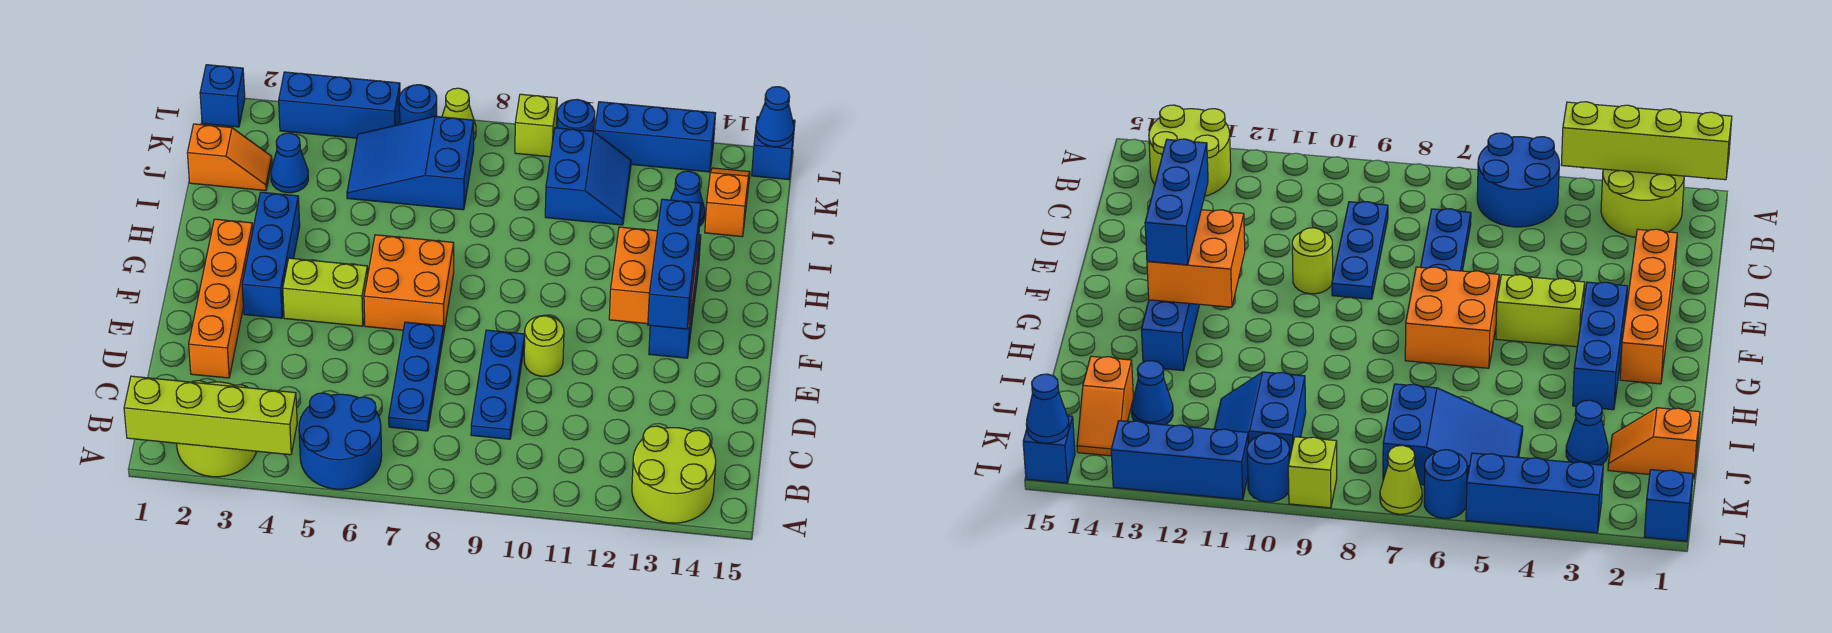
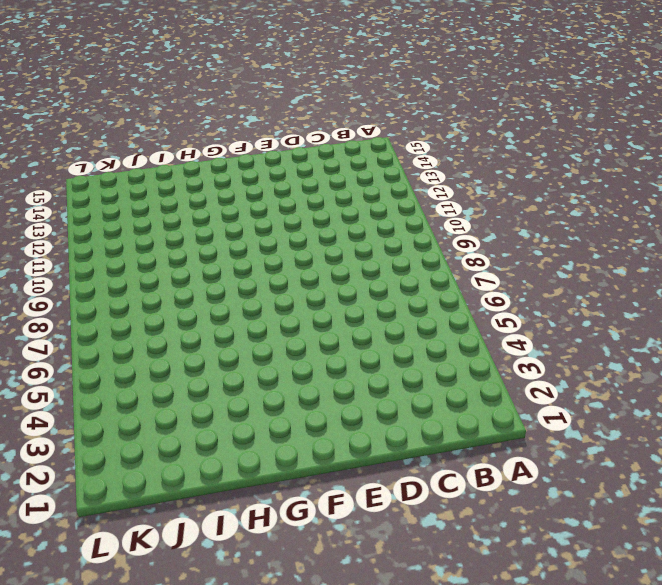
none -> lime 2x2 round brick [177,381,257,477]
none -> blue 2x2 round brick [299,393,382,489]
none -> lime 2x2 round brick [632,426,716,523]

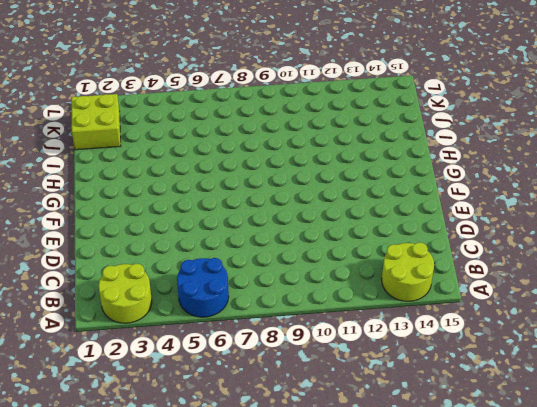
lime 2x2 brick [71,94,121,150] -> orange 1x2 slope [187,124,272,191]
none -> blue 1x3 plate [389,322,443,431]
none -> blue 1x3 plate [471,330,525,439]
none -> orange 1x4 brick [189,219,253,378]

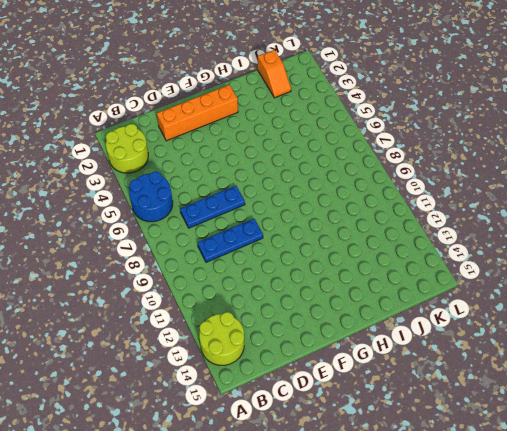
none -> lime 1x1 round brick [524,316,564,376]
none -> blue 1x3 brick [242,192,300,318]
none -> lime 1x2 brick [283,258,368,326]

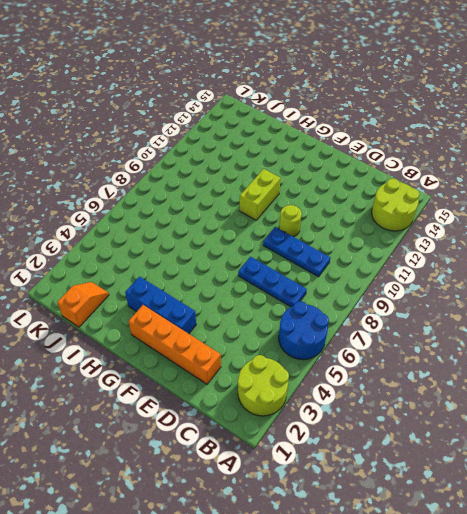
lime 1x2 brick [240,169,281,220] -> lime 1x2 brick moved to [283,258,368,326]
none -> orange 2x2 brick [364,235,454,334]
none -> blue 1x3 brick [649,235,701,358]
none -> blue 1x1 cone [271,133,308,193]

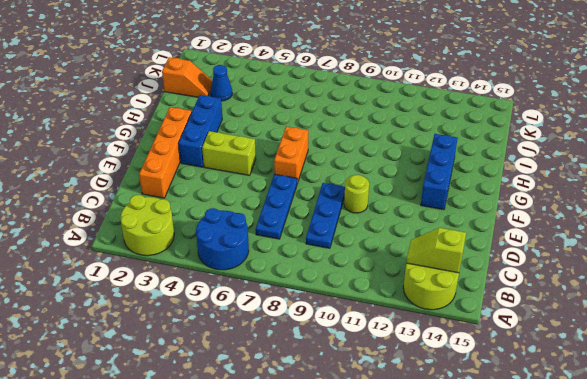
lime 1x2 slope [406,228,466,273] -> none
orange 1x2 brick [274,127,308,183] -> orange 2x2 brick [364,235,454,334]
none -> blue 2x3 slope [347,116,474,210]
none -> blue 2x2 slope [545,128,631,225]
none -> blue 1x1 cone [671,171,705,226]

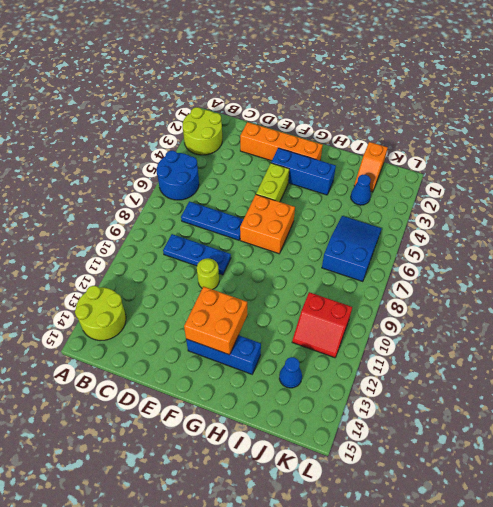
red 2x2 slope [292,292,352,358] -> blue 2x2 slope [545,128,631,225]
none -> orange 1x2 slope [705,168,750,237]
none -> blue 1x1 brick [200,65,245,127]
none -> blue 1x3 brick [279,72,400,138]

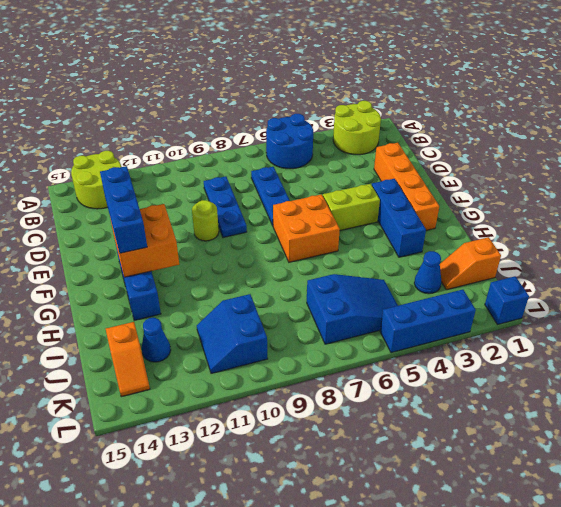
none -> blue 1x1 round brick [399,85,437,124]
none -> lime 1x1 cone [442,88,476,139]
none -> lime 1x1 brick [515,94,557,157]

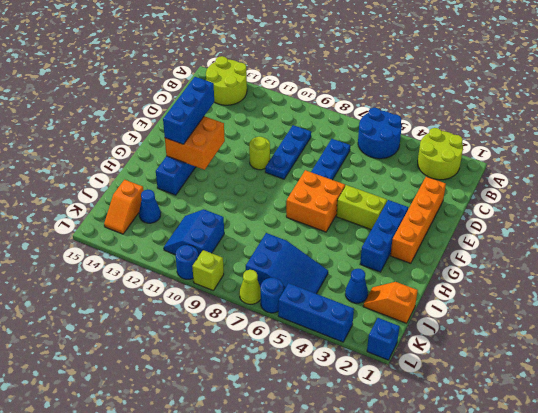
none -> blue 1x3 brick [594,102,716,172]
none -> blue 1x1 brick [752,117,795,180]
none -> lime 1x4 brick [124,376,297,455]

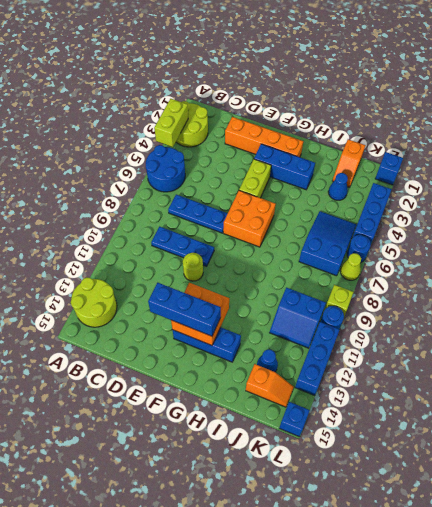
lime 1x2 brick [154,99,188,147] -> lime 1x4 brick [124,376,297,455]
none -> blue 1x1 cone [756,87,794,147]

